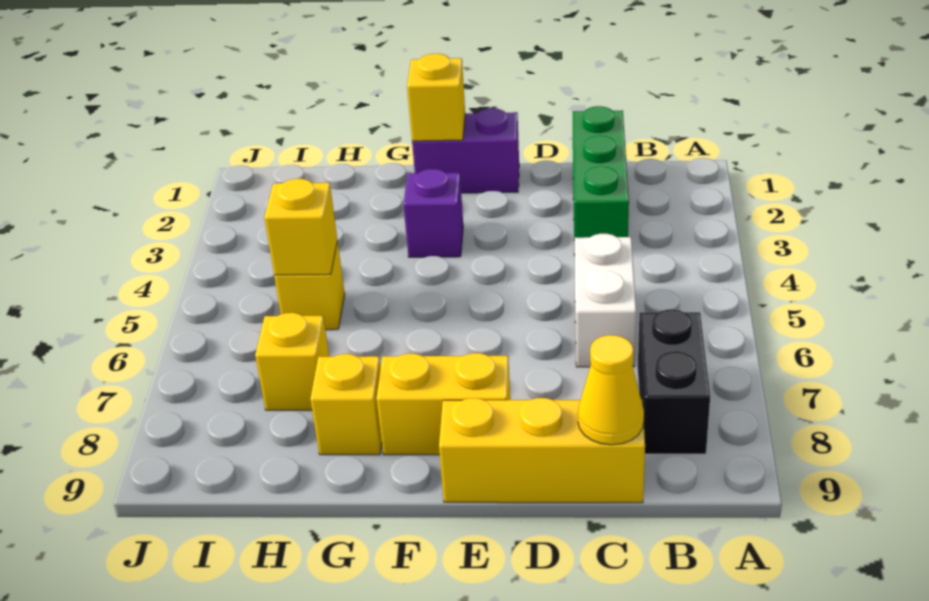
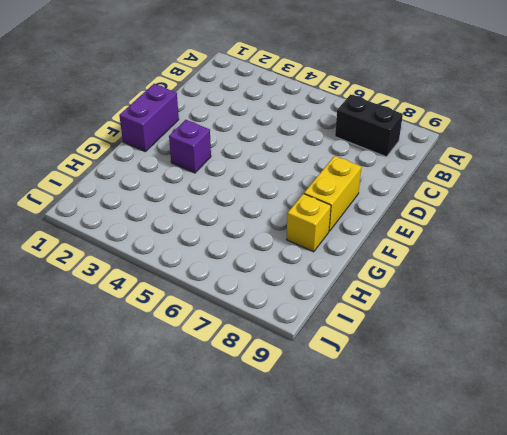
none -> green 1x3 brick [573,106,629,255]
none -> white 1x2 brick [575,234,636,367]
none -> yellow 1x3 brick [439,398,645,503]

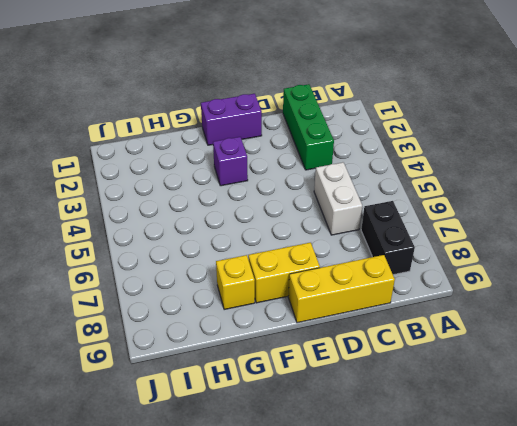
none -> yellow 1x1 brick [274,241,345,330]
none -> yellow 1x1 brick [255,313,329,410]
none -> yellow 1x1 cone [578,335,644,445]

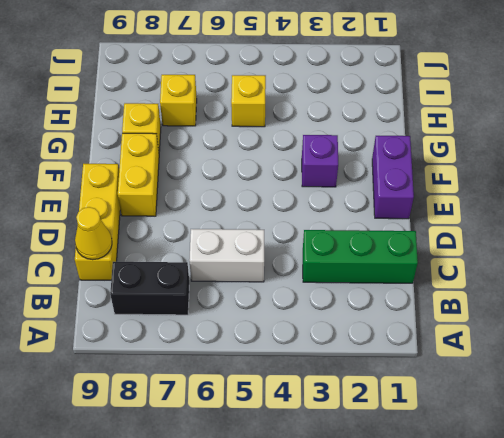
none -> yellow 1x1 brick [407,54,465,141]
none -> yellow 1x1 brick [264,179,337,275]

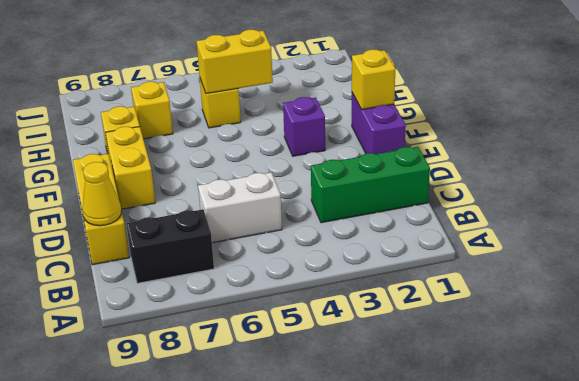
yellow 1x2 brick [197,30,273,94] -> yellow 1x1 brick [264,179,337,275]

